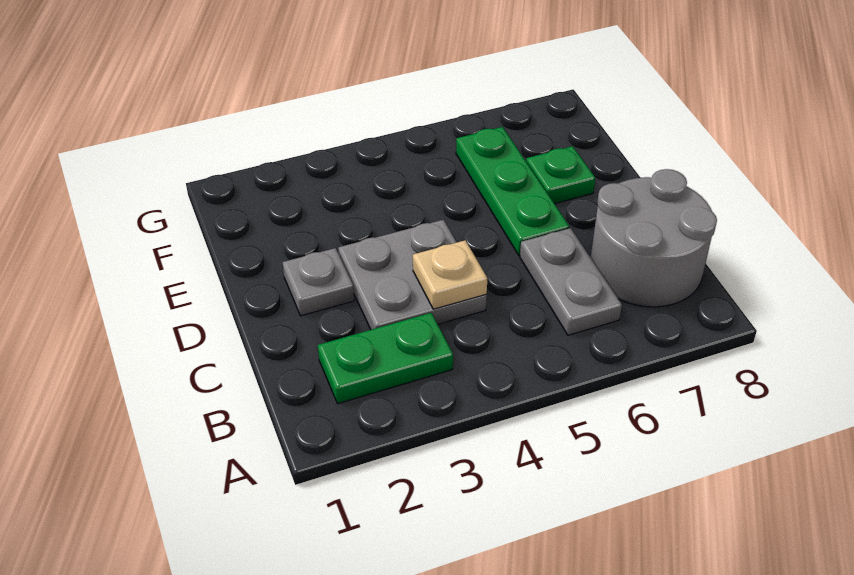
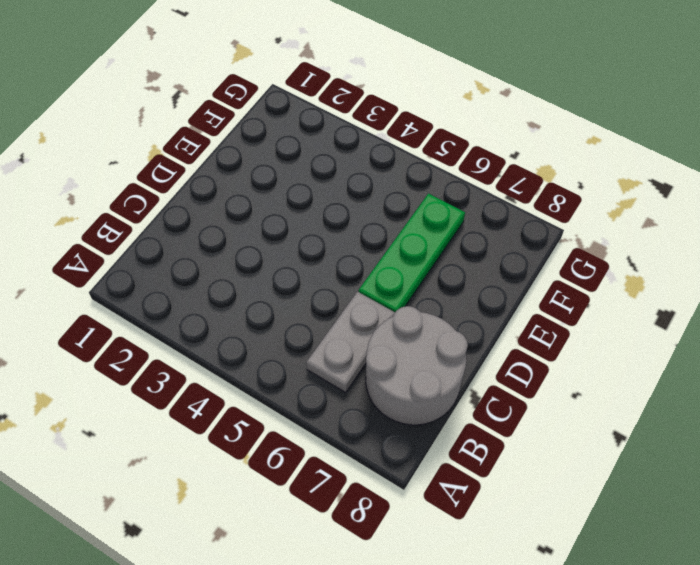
none -> green 1x2 plate [318,313,453,404]
none -> grey 2x2 plate [338,220,487,330]

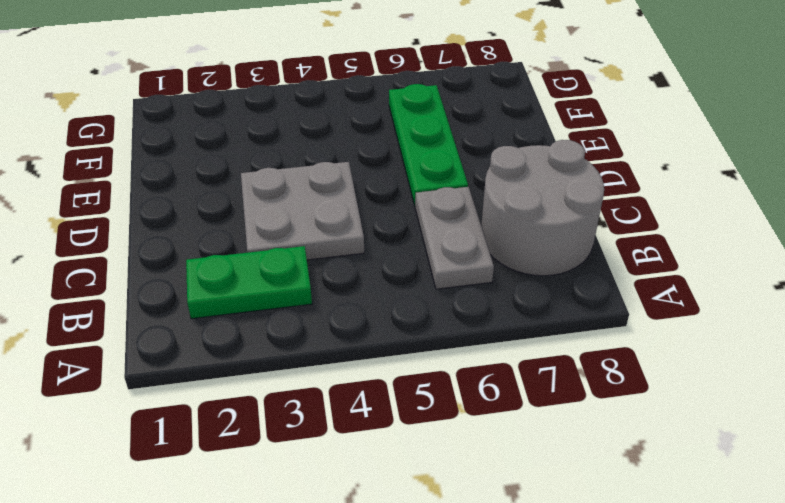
none -> grey 1x1 plate [283,248,354,316]
none -> green 1x1 plate [526,146,595,204]

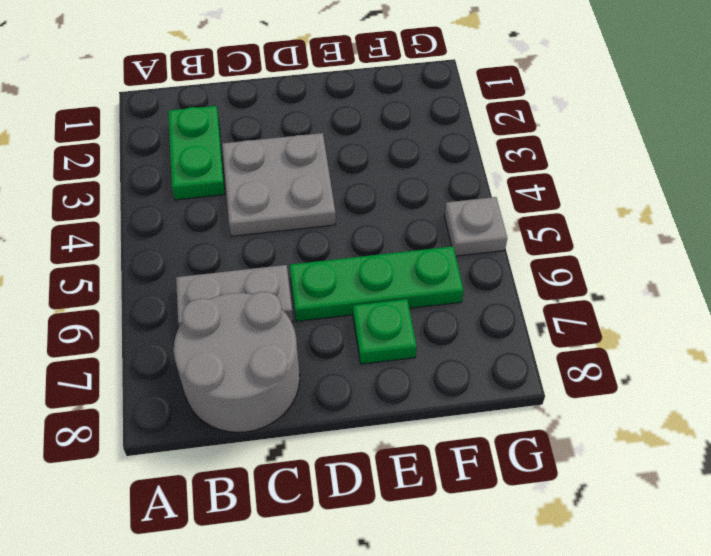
grey 1x1 plate [444,197,507,256] -> grey 1x1 plate moved to [283,248,354,316]
none -> tan 1x1 plate [413,240,487,309]

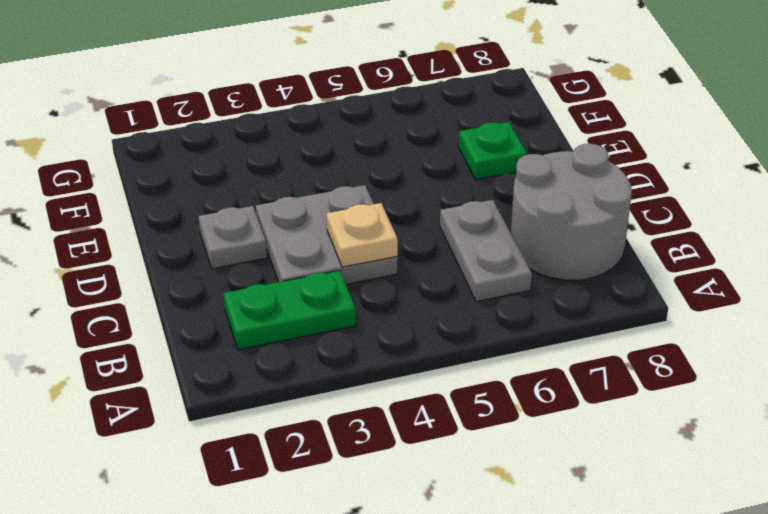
none -> green 1x3 plate [456,127,570,256]

